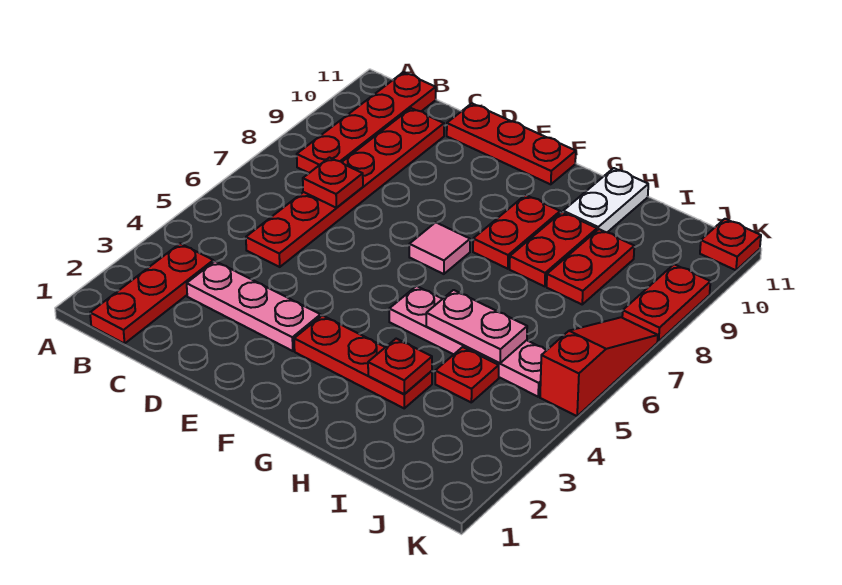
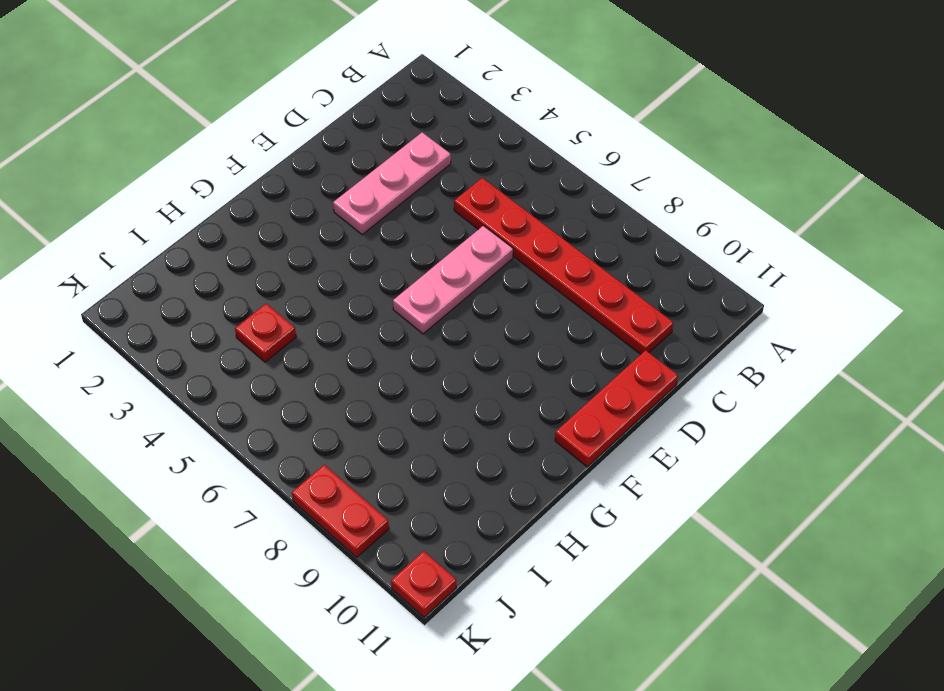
pink 1x3 plate [393,226,513,334] -> none
none -> red 1x3 plate [90,243,213,344]
none -> red 1x4 plate [297,72,436,173]
none -> red 1x3 plate [294,315,432,408]

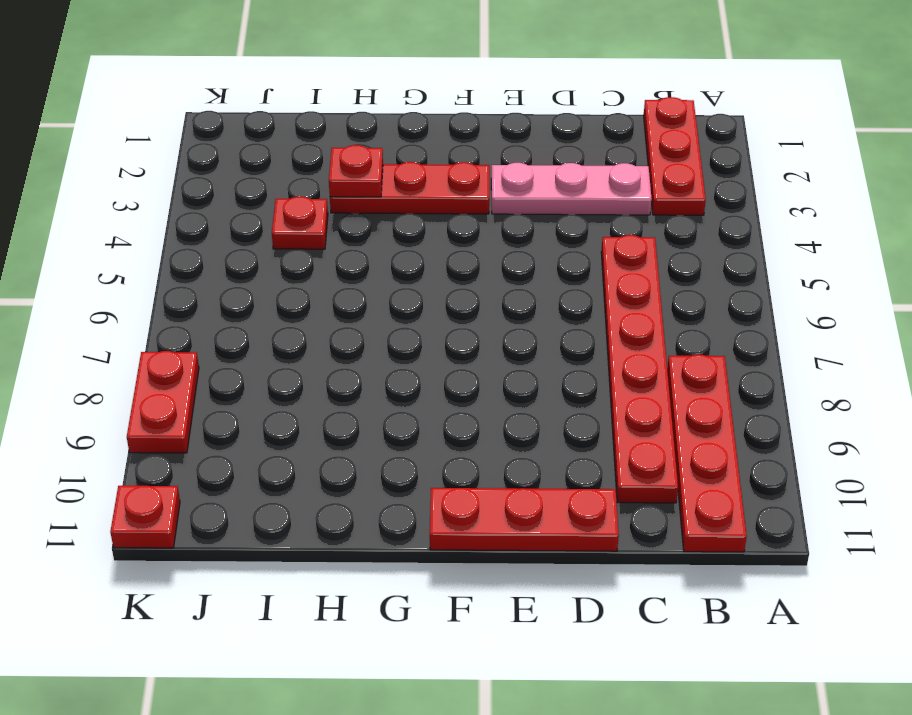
none -> pink 1x1 tile [409,222,470,274]
none -> pink 1x4 plate [389,286,547,397]
none -> red 1x2 plate [473,195,560,269]

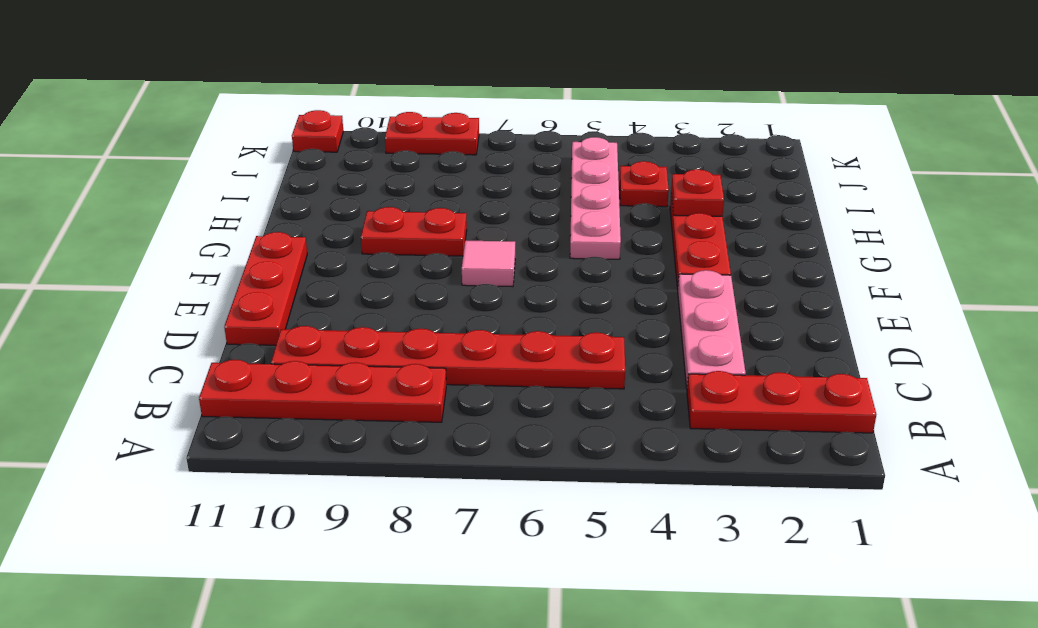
none -> red 1x2 plate [510,212,597,286]
none -> white 1x2 plate [563,168,648,232]
none -> red 1x2 plate [547,229,634,304]

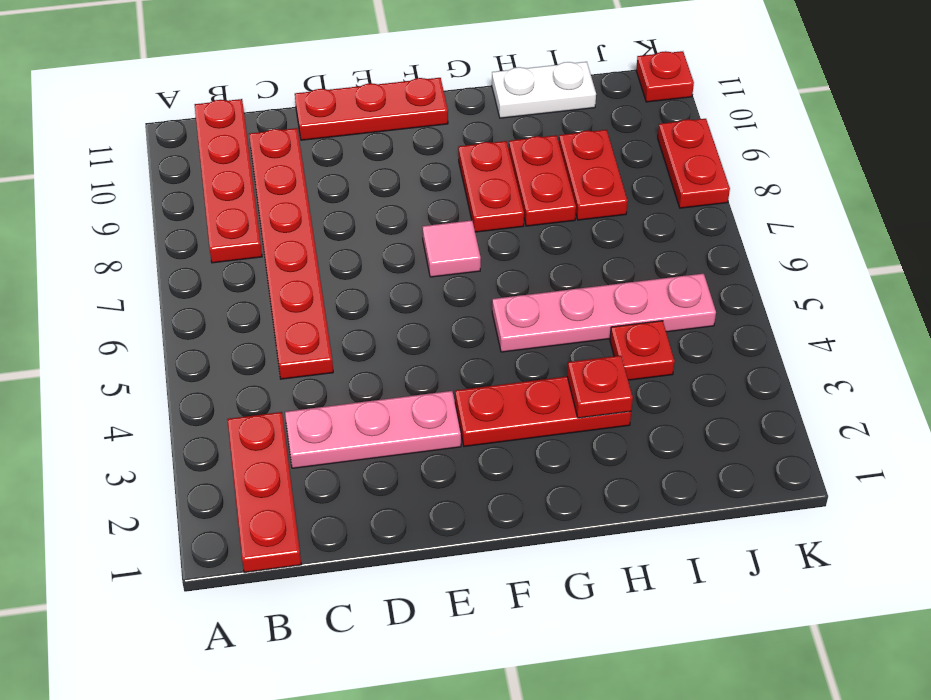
white 1x2 plate [492,62,596,118] -> white 1x2 plate turned to [563,168,648,232]
none -> red 1x3 slope [540,317,658,416]
none -> red 1x1 plate [303,158,363,208]
none -> pink 1x2 plate [426,290,527,363]

